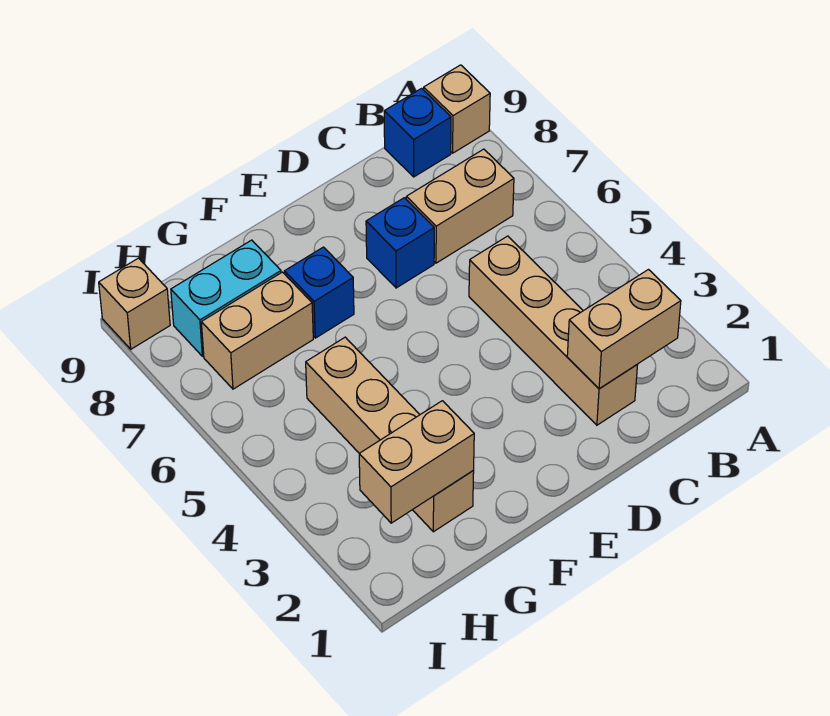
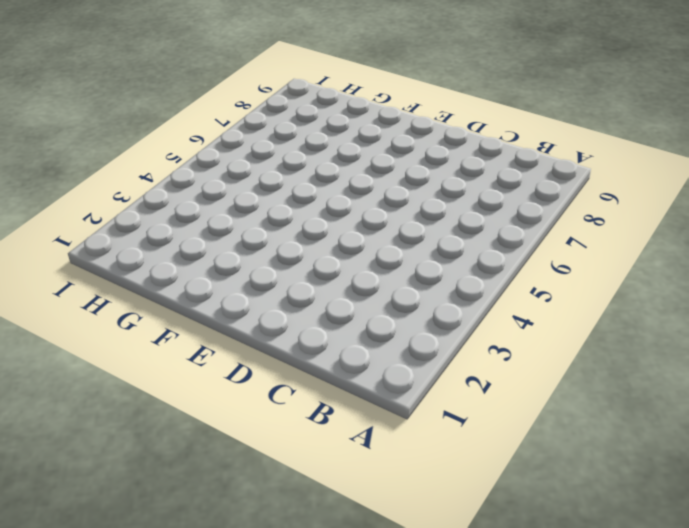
none -> tan 1x1 brick [424,65,490,153]
none -> tan 1x2 brick [406,149,514,263]
none -> blue 1x1 brick [384,88,451,177]

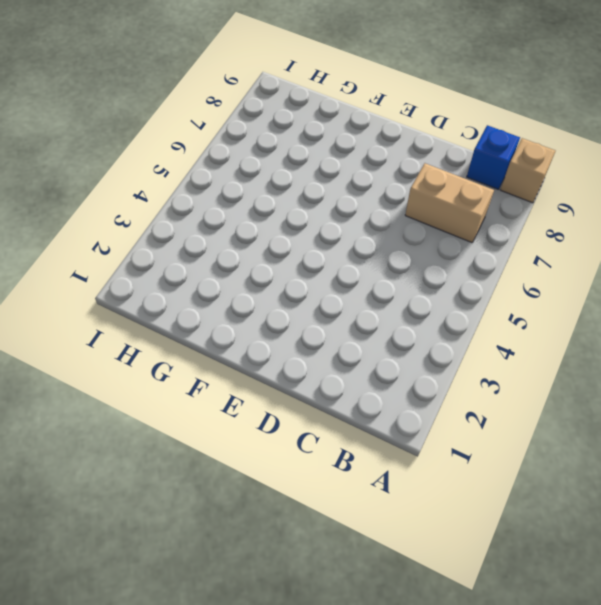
none -> tan 1x4 brick [469,236,637,425]
none -> blue 1x1 brick [366,198,434,288]
none -> blue 1x1 brick [285,247,354,338]

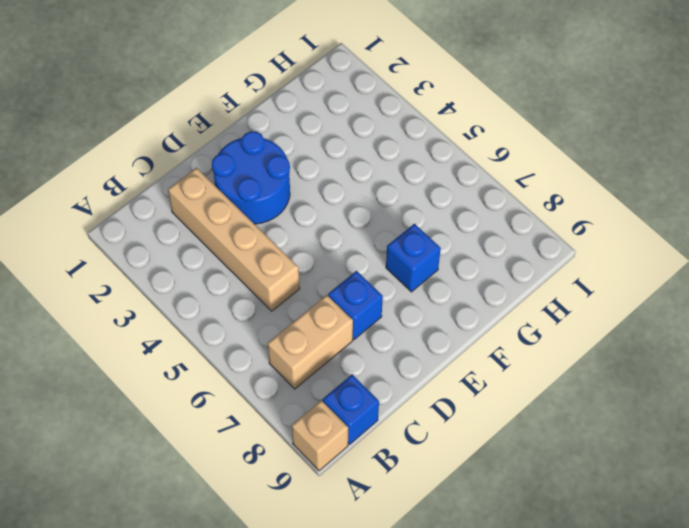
blue 2x2 round brick [212,131,290,224] -> none
none -> tan 1x4 brick [306,337,474,532]
none -> tan 1x2 brick [201,272,313,389]
none -> cyan 1x2 brick [171,240,281,356]

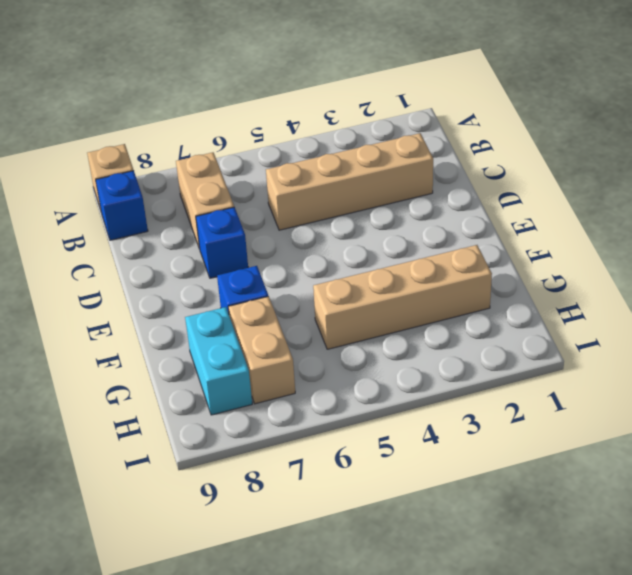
none -> tan 1x1 brick [99,258,170,349]
none -> tan 1x2 brick [567,270,681,389]
none -> tan 1x2 brick [359,401,474,523]

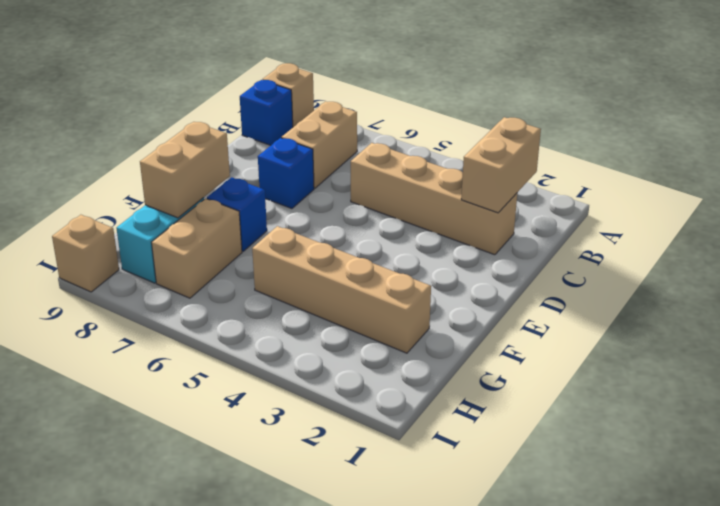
tan 1x2 brick [140,122,230,218] -> tan 1x2 brick moved to [359,401,474,523]

